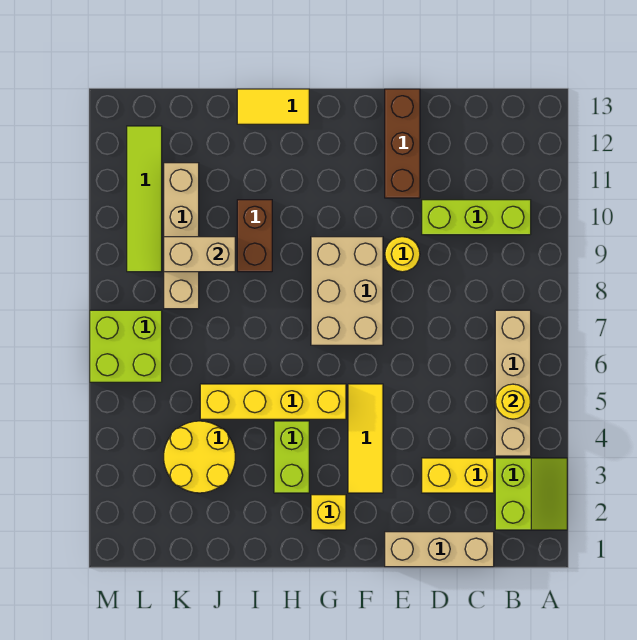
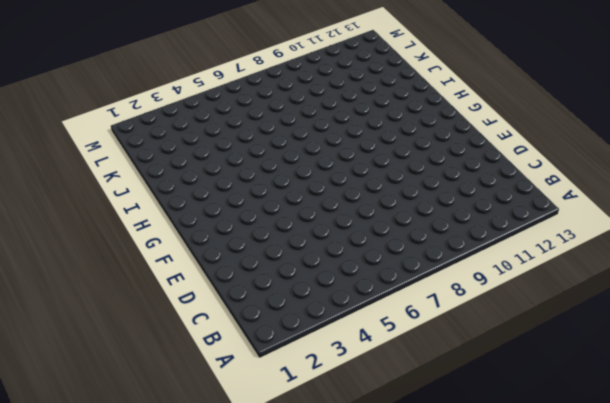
none -> lime 2x2 slope [495,458,567,530]
none -> tan 1x4 brick [495,310,531,456]
none -> lime 1x3 brick [422,200,531,235]

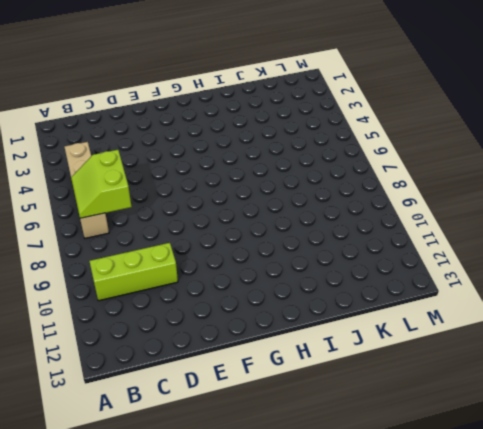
lime 2x2 slope [71,150,132,218] -> lime 2x2 slope moved to [495,458,567,530]
none -> tan 1x3 brick [385,532,494,567]
none -> yellow 1x2 brick [422,458,494,493]
none -> yellow 1x1 round brick [385,237,420,272]

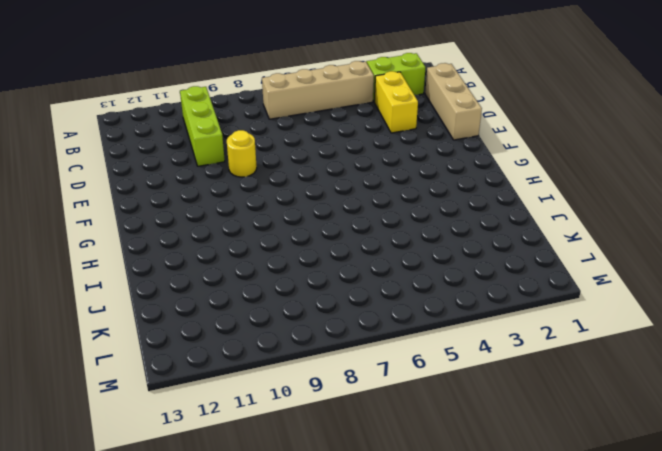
none -> brown 1x3 brick [385,89,420,198]
none -> yellow 1x3 tile [348,384,383,493]
none -> tan 2x3 brick [311,237,383,345]

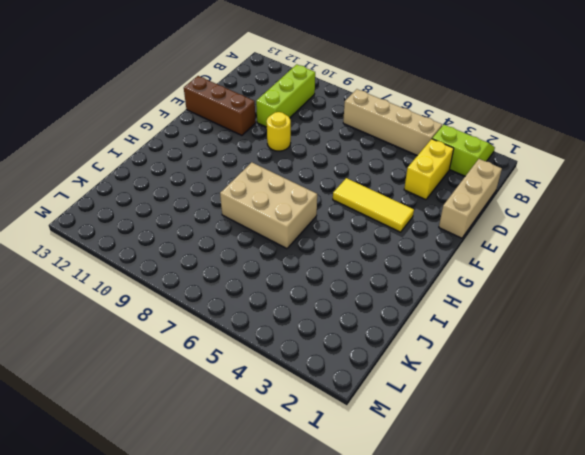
tan 2x3 brick [220,162,317,249] -> tan 2x3 brick moved to [311,237,383,345]
none -> yellow 1x1 brick [311,495,346,530]
none -> yellow 1x4 brick [200,384,346,419]
none -> lime 1x2 brick [274,421,309,493]

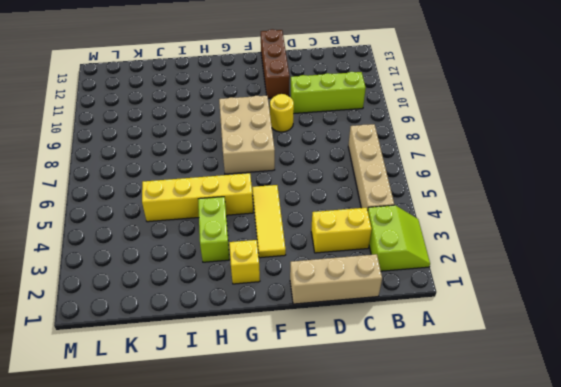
none -> yellow 1x2 tile [237,89,309,124]
none -> brown 1x2 brick [237,200,272,272]
none -> yellow 2x2 round brick [164,421,235,493]

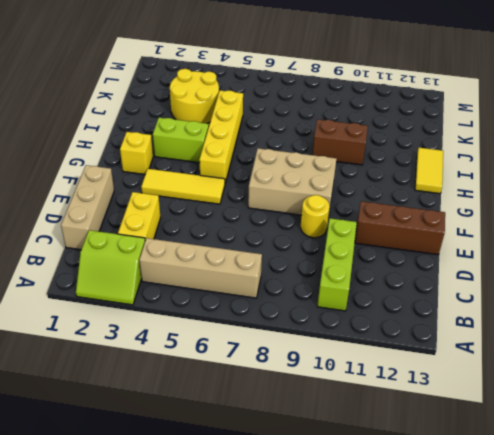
none -> tan 1x4 brick [164,163,199,309]
none -> lime 2x2 brick [90,310,162,382]
none -> lime 1x4 tile [127,126,162,272]

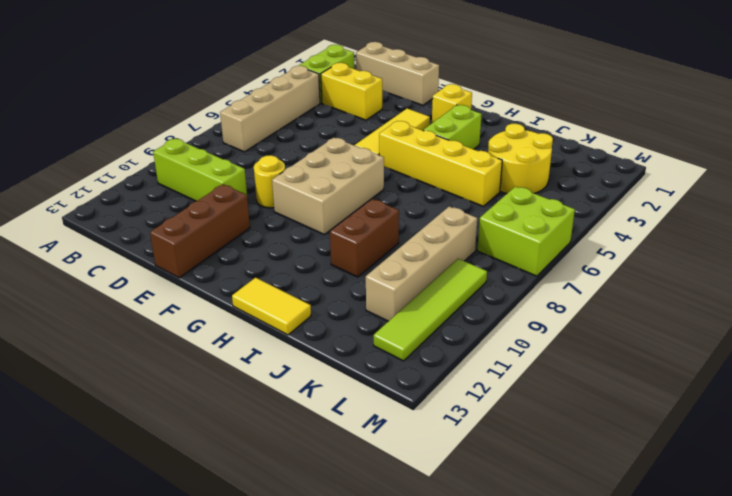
none -> yellow 1x1 round brick [495,384,531,419]
none -> tan 1x2 brick [164,237,235,272]

